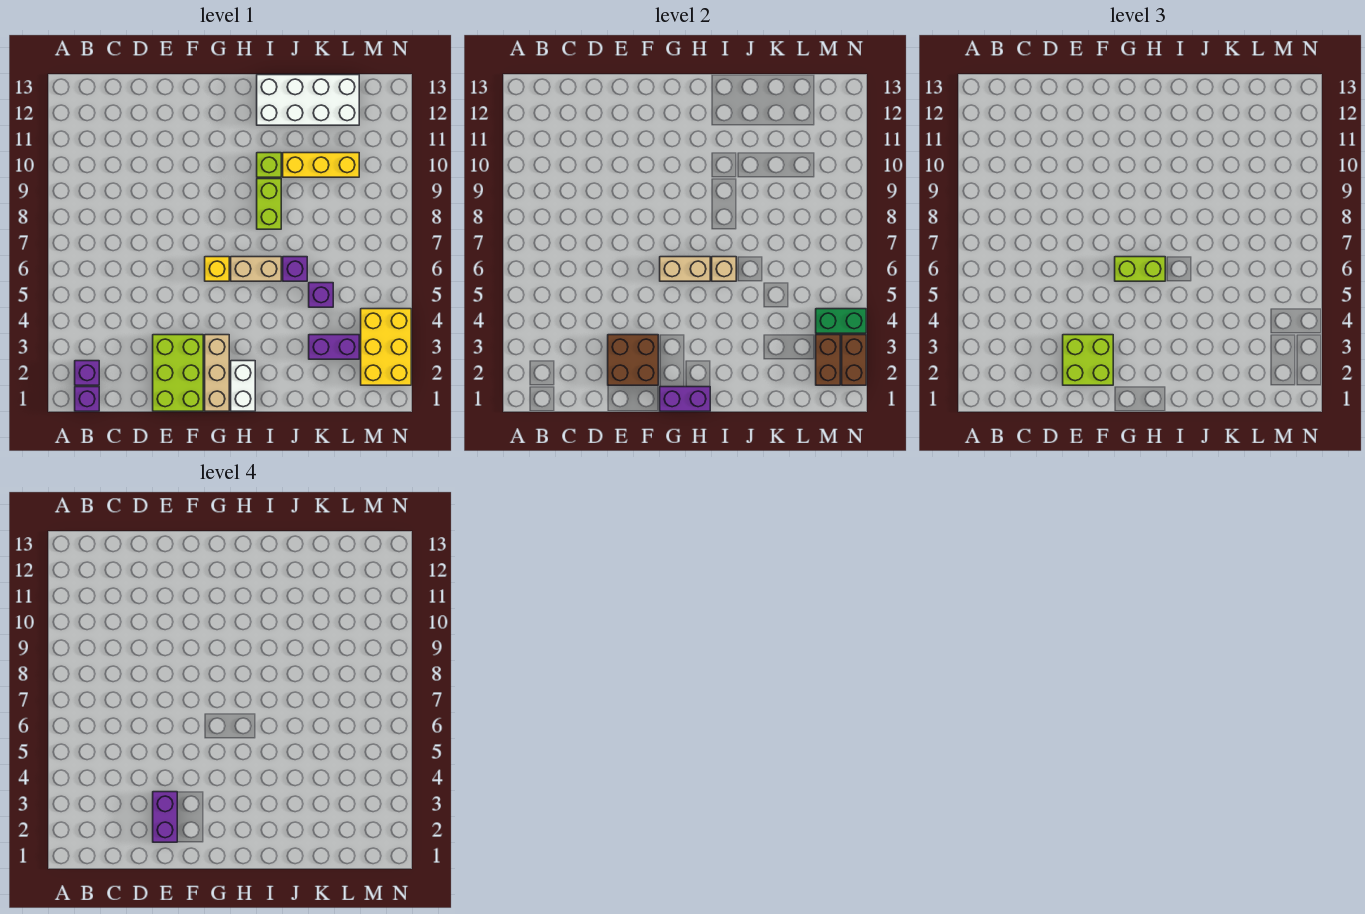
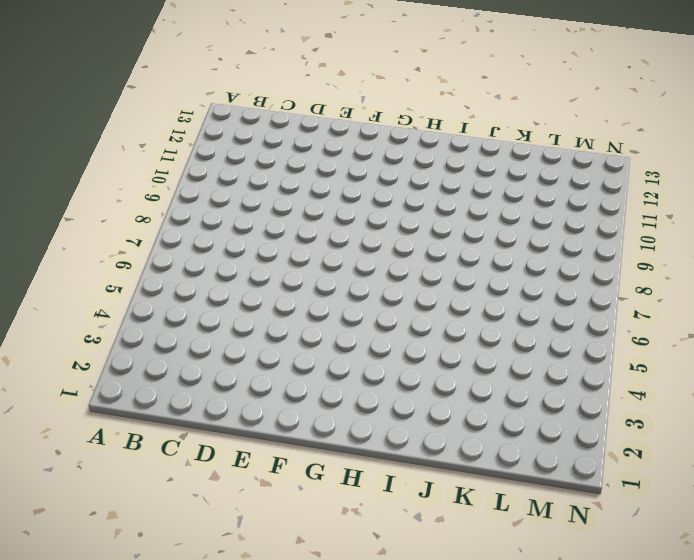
none -> purple 1x1 brick [75,387,99,411]
none -> purple 1x1 brick [75,361,99,385]
none -> lime 2x3 brick [153,335,203,411]

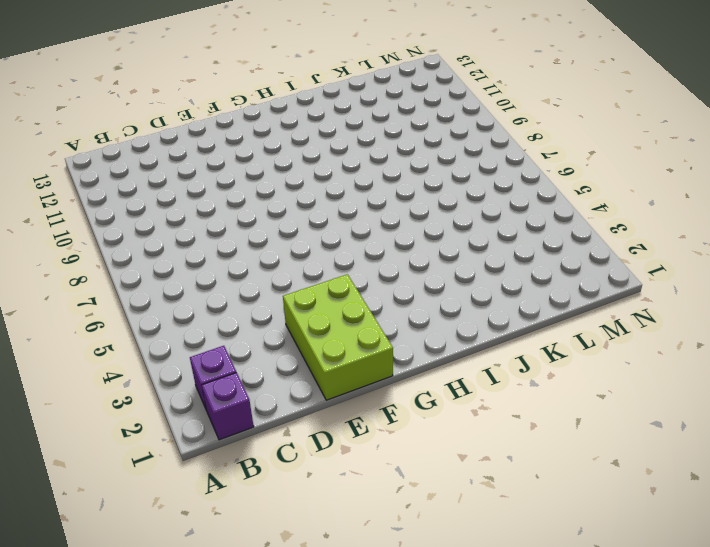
none -> tan 1x3 brick [205,335,229,411]
none -> yellow 1x1 brick [205,257,229,281]
none -> white 1x2 brick [231,361,255,411]

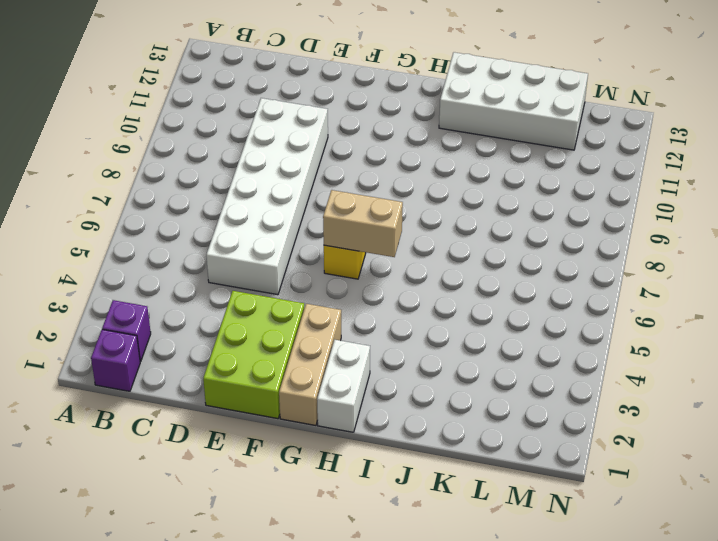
white 2x6 brick [206,98,328,295] -> none
none -> tan 1x2 brick [231,257,281,281]
none -> lime 1x2 brick [257,179,281,229]
none -> lime 1x1 brick [257,153,281,177]

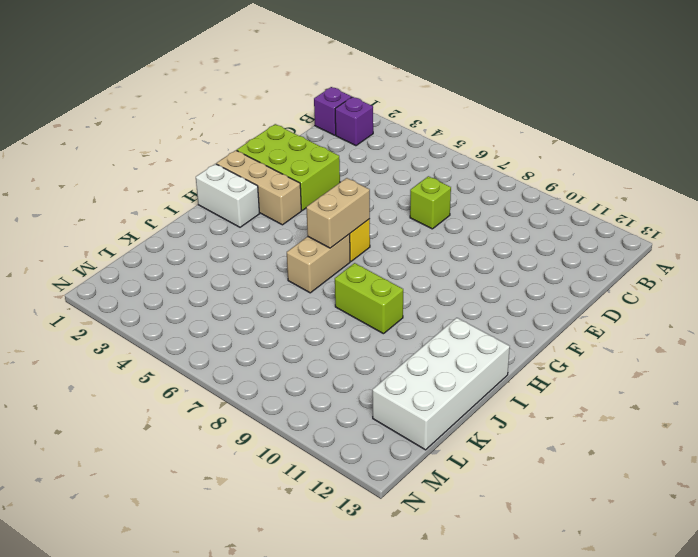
lime 1x1 brick [410,176,451,229] -> lime 1x1 brick moved to [257,153,281,177]
none -> purple 1x1 brick [283,257,307,281]
none -> yellow 1x3 brick [283,153,359,177]
none -> purple 1x2 brick [309,335,359,359]

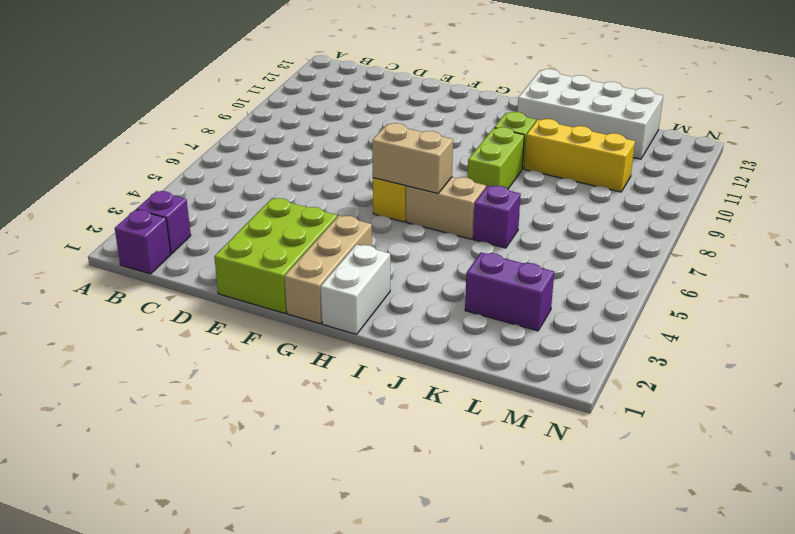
none -> purple 1x1 brick [309,283,333,307]
none -> yellow 2x3 brick [361,309,411,385]
none -> brown 2x2 brick [608,335,658,385]

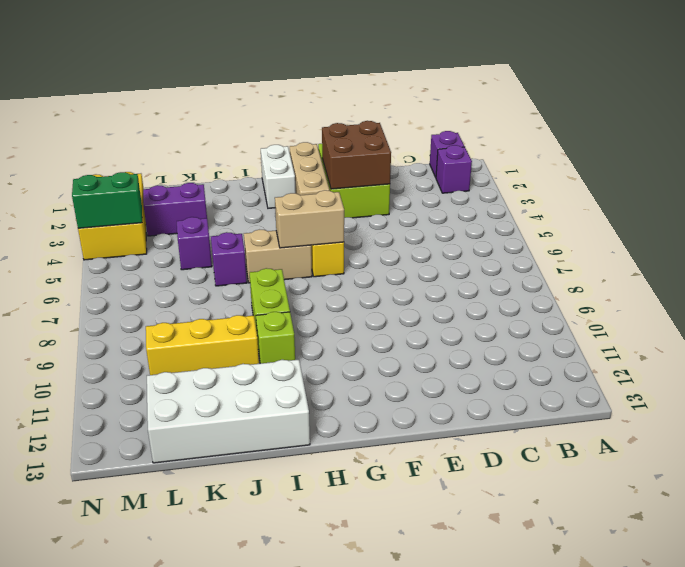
none -> purple 1x2 brick [660,387,710,411]
none -> tan 1x1 brick [712,257,736,281]
none -> brown 1x2 brick [816,335,840,385]

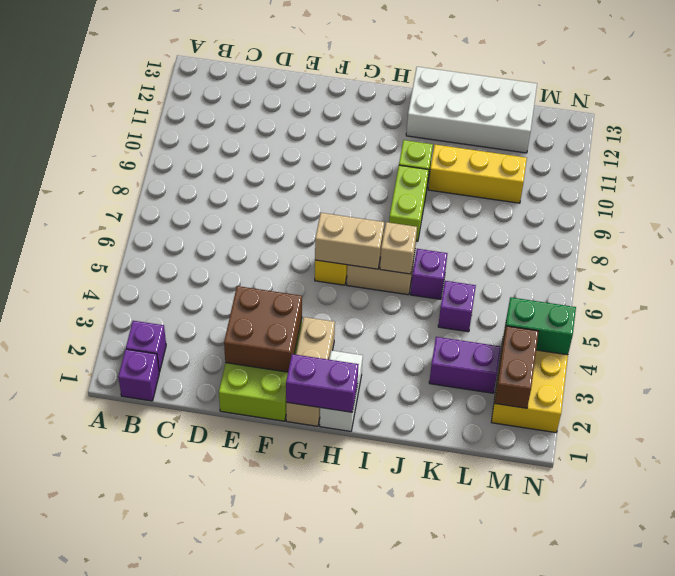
none -> brown 1x2 brick [842,335,866,385]
none -> lime 2x2 brick [1063,335,1113,385]
none -> lime 1x2 brick [1115,257,1165,281]

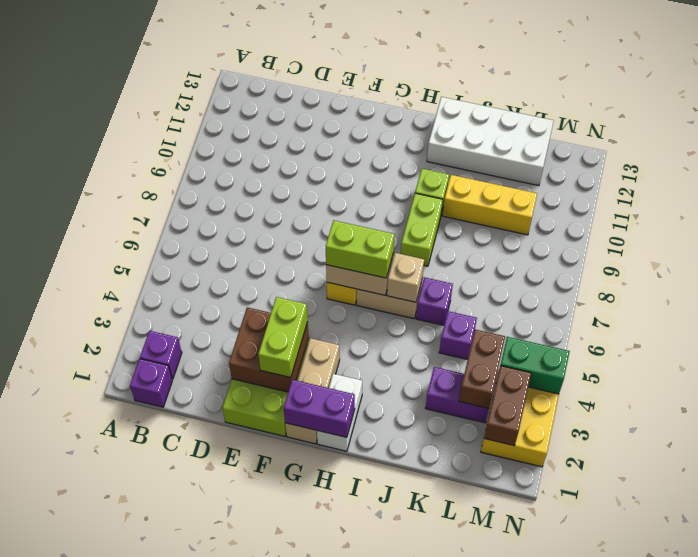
lime 1x2 brick [258,297,308,378] -> lime 2x2 brick [1063,335,1113,385]
brown 1x2 brick [459,329,505,408] -> brown 1x2 brick moved to [842,335,866,385]
none -> purple 1x2 brick [153,792,177,842]

